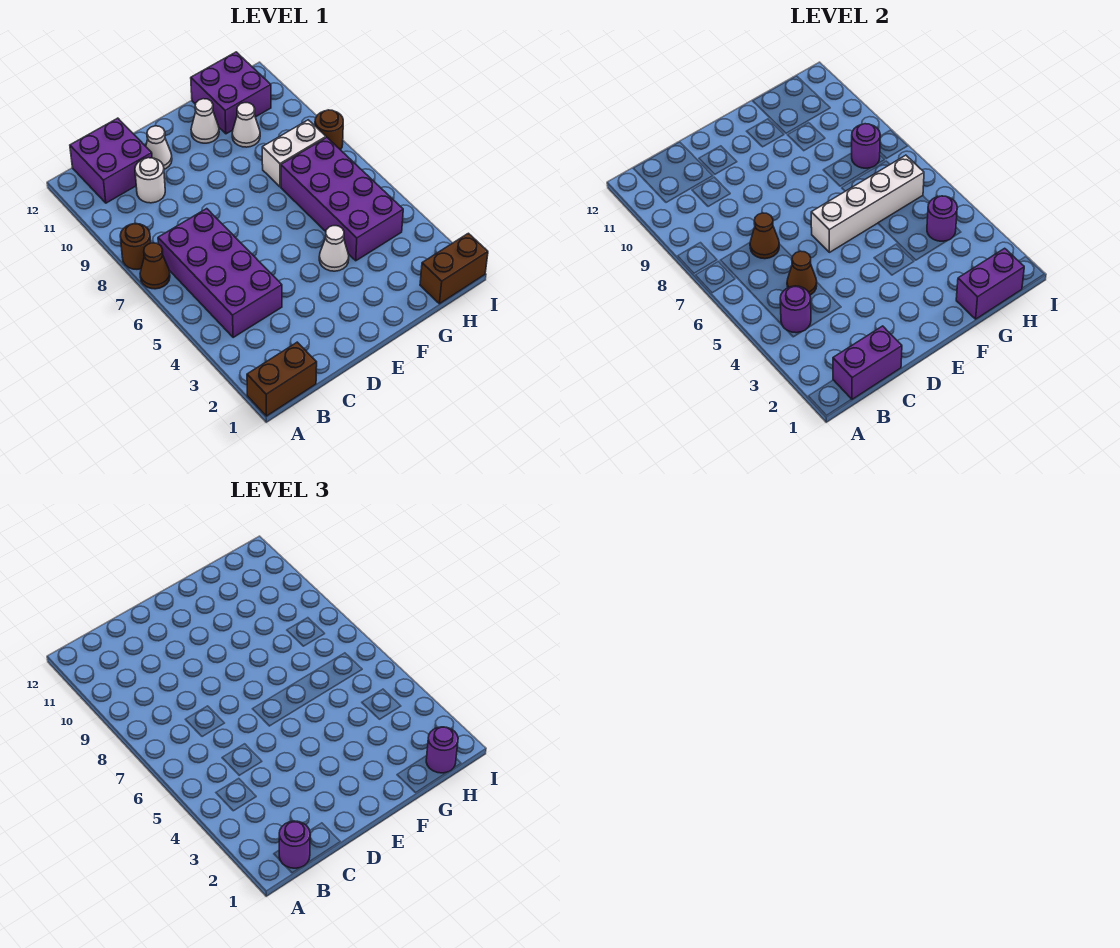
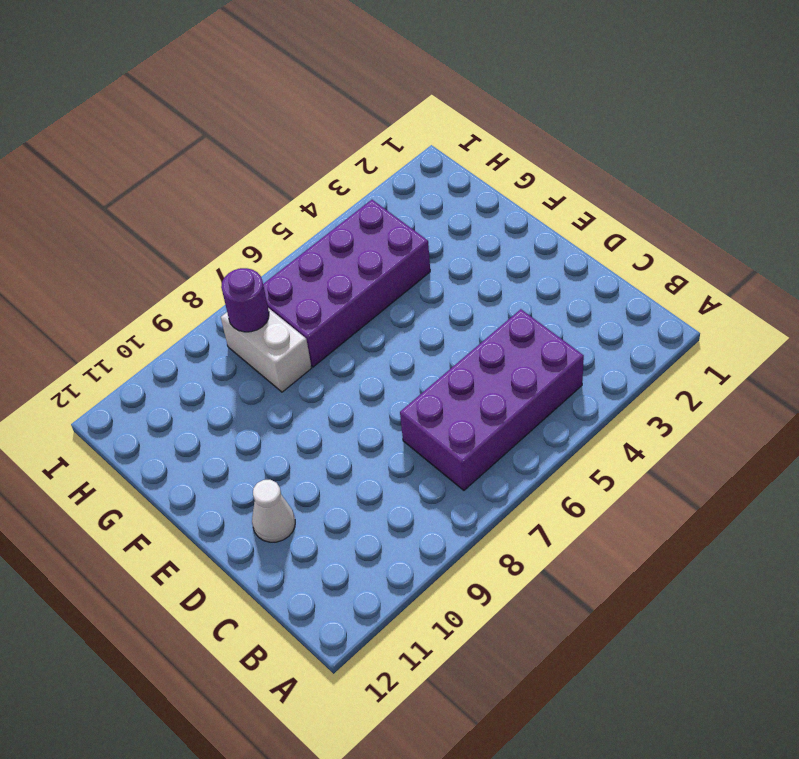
none -> brown 1x2 brick [247,342,317,416]
none -> brown 1x1 cone [140,243,170,289]
none -> brown 1x1 round brick [120,224,151,269]

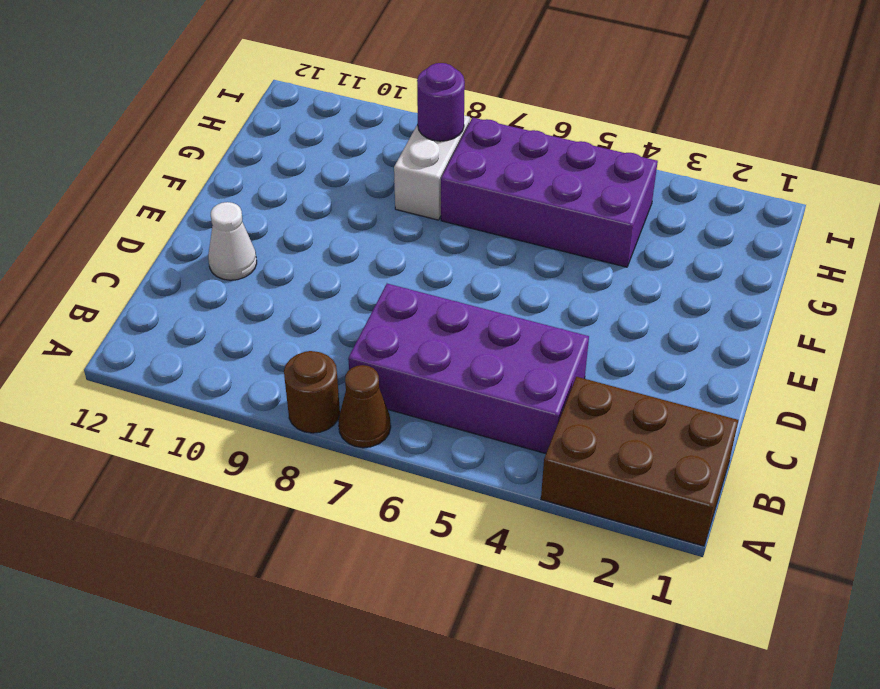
brown 2x3 brick [541,377,739,546] -> brown 1x2 brick [247,342,317,416]
none -> purple 2x2 brick [70,118,152,203]
none -> white 1x1 round brick [135,158,165,203]
none -> white 1x1 cone [319,226,349,271]

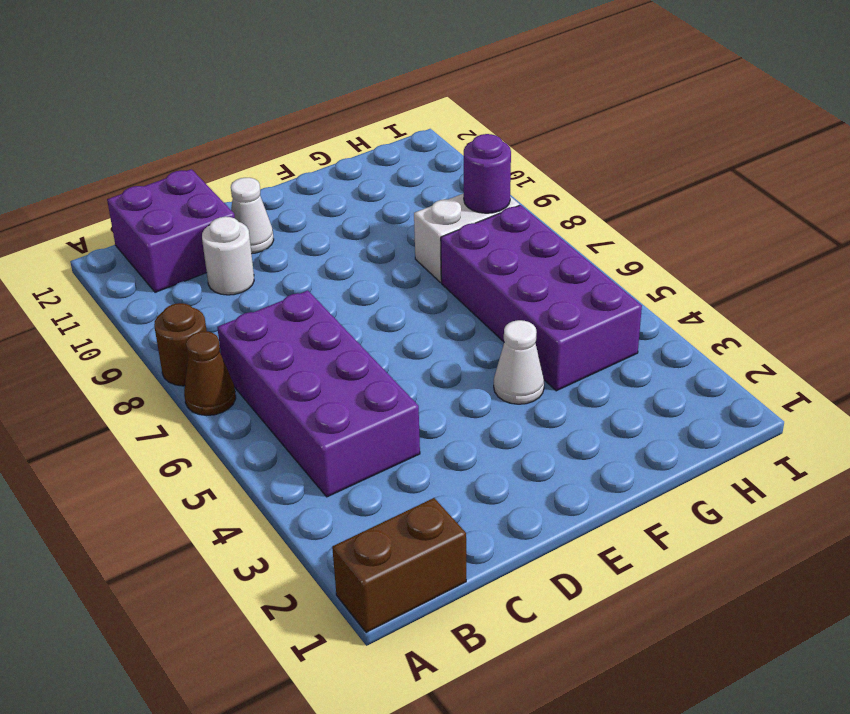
none -> white 1x1 cone [191,99,219,143]
none -> white 1x1 cone [232,103,260,147]
none -> purple 2x2 brick [191,52,271,134]

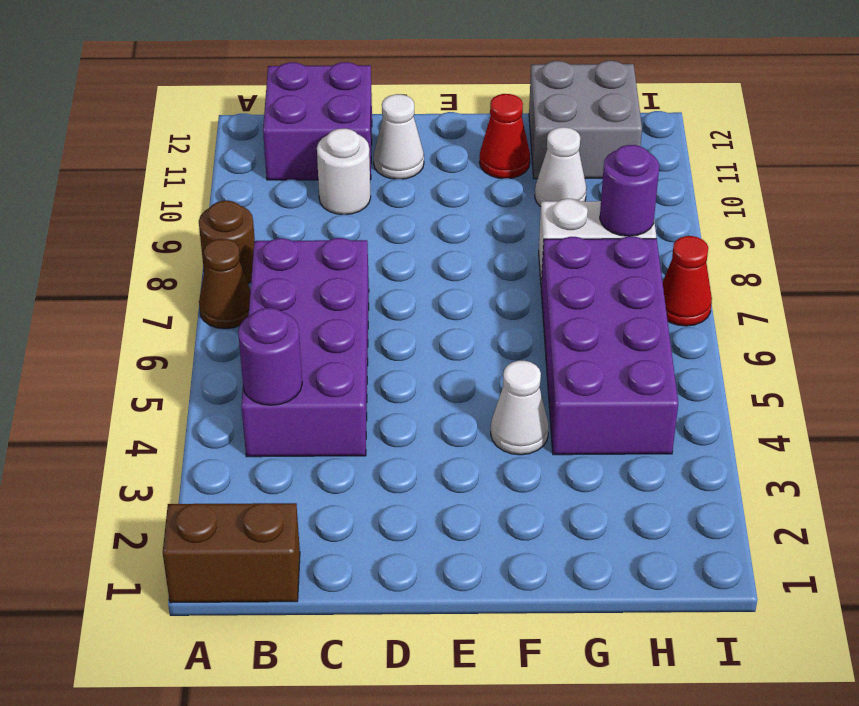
red 1x1 cone [479,94,530,179] -> white 1x1 cone [191,99,219,143]
grey 2x2 brick [529,61,642,179] -> purple 2x2 brick [191,52,271,134]
red 1x1 cone [663,236,712,326] -> none
none -> brown 1x2 brick [420,233,488,304]
none -> brown 1x1 round brick [315,110,343,150]
none -> purple 1x2 brick [833,326,902,399]

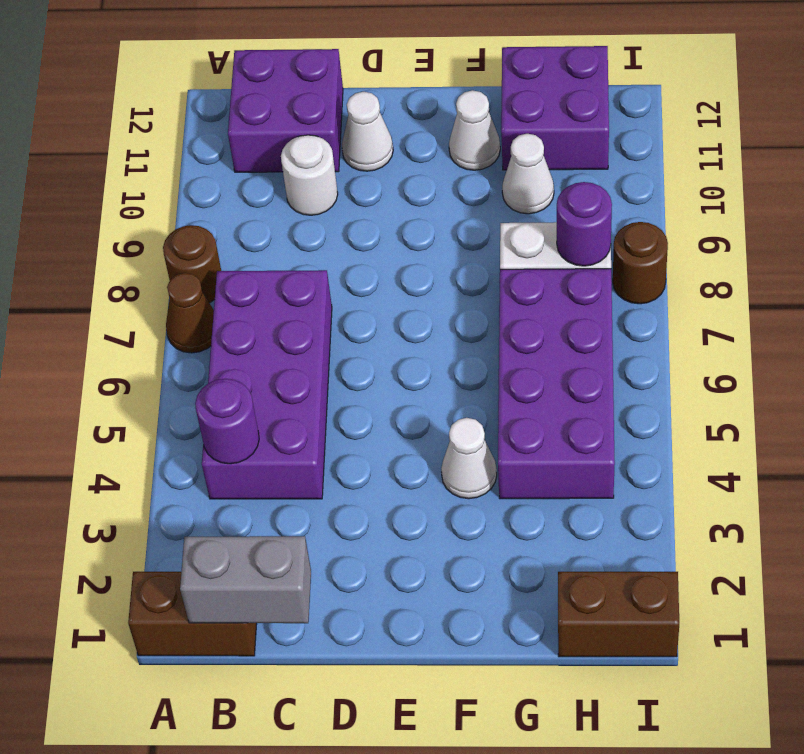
grey 1x2 brick [180,536,311,623] -> purple 1x2 brick [833,326,902,399]
none -> brown 1x1 cone [787,251,817,295]
none -> brown 1x1 cone [750,213,779,259]
none -> white 1x4 brick [811,155,924,252]

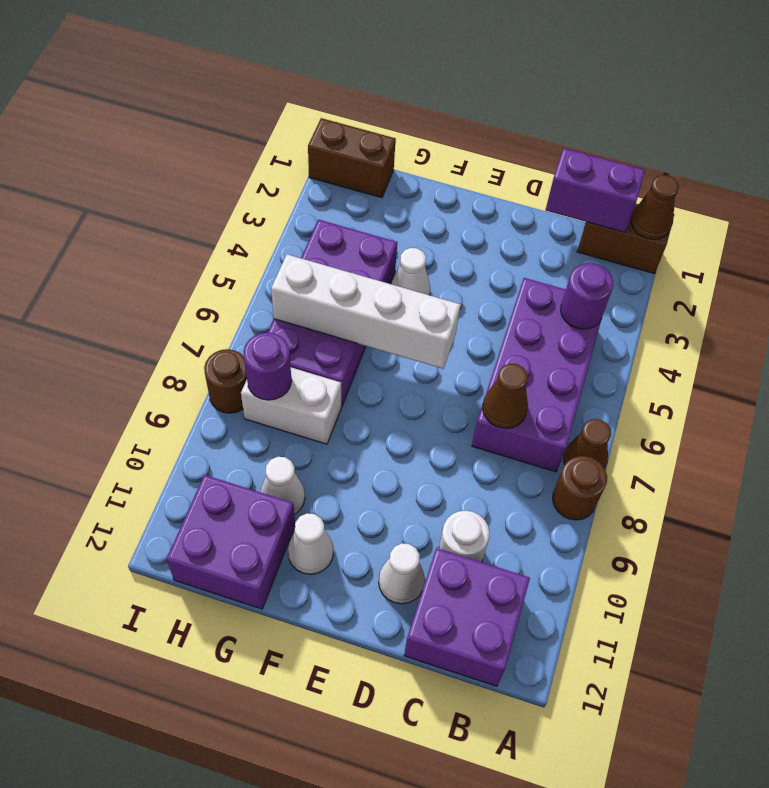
brown 1x1 cone [631,175,679,239] -> brown 1x1 cone moved to [787,251,817,295]
none -> purple 1x2 brick [956,248,1024,319]
none -> purple 1x1 round brick [927,196,957,241]
none -> purple 1x1 round brick [279,821,310,868]

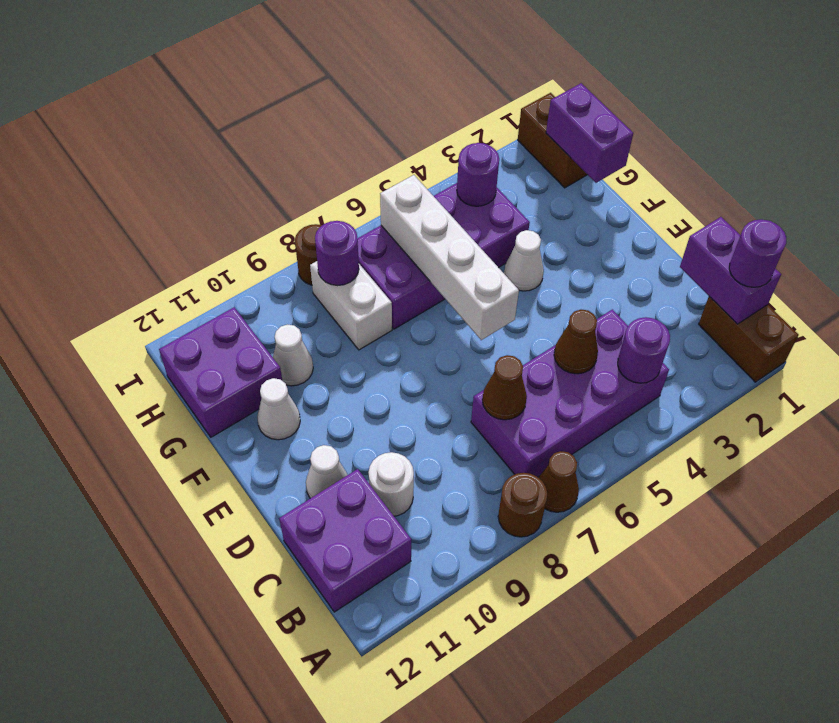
none -> purple 1x1 round brick [426,727,458,773]

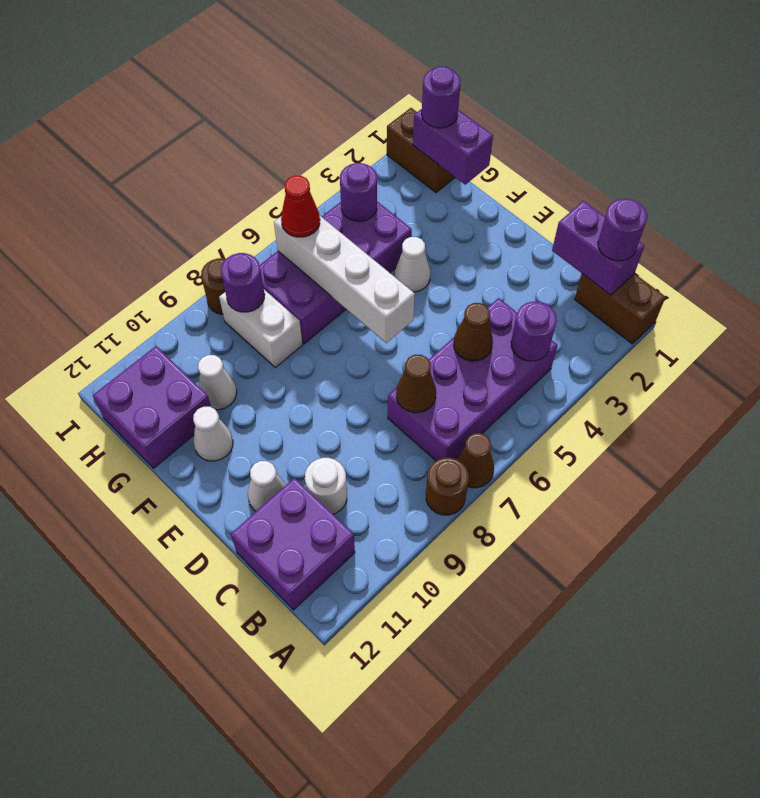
red 1x1 cone [281,176,320,237] -> none

